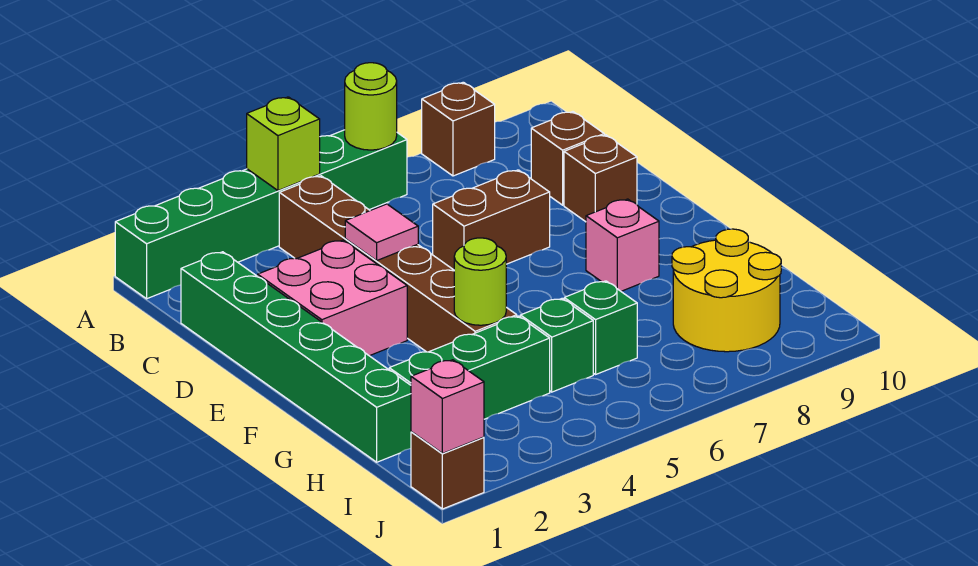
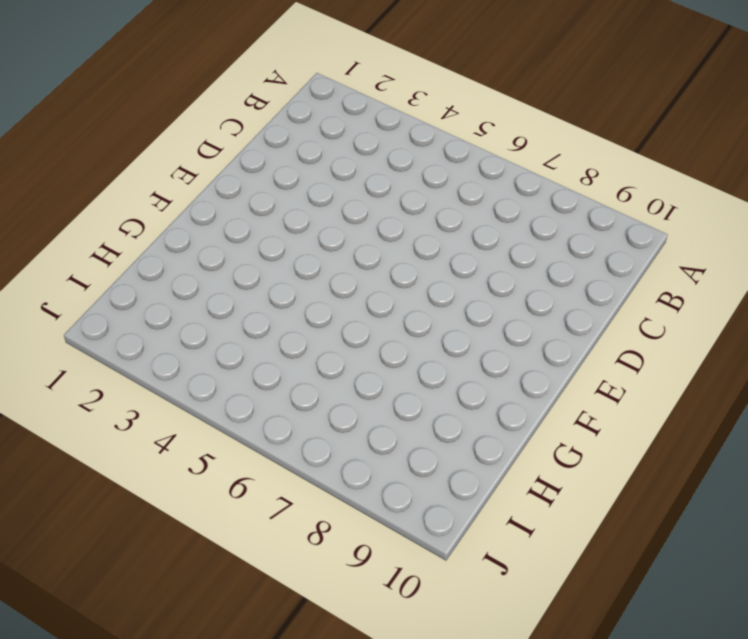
none -> green 1x6 brick [115,130,407,299]
none -> brown 1x1 brick [422,82,495,176]
none -> brown 1x6 brick [279,176,517,352]

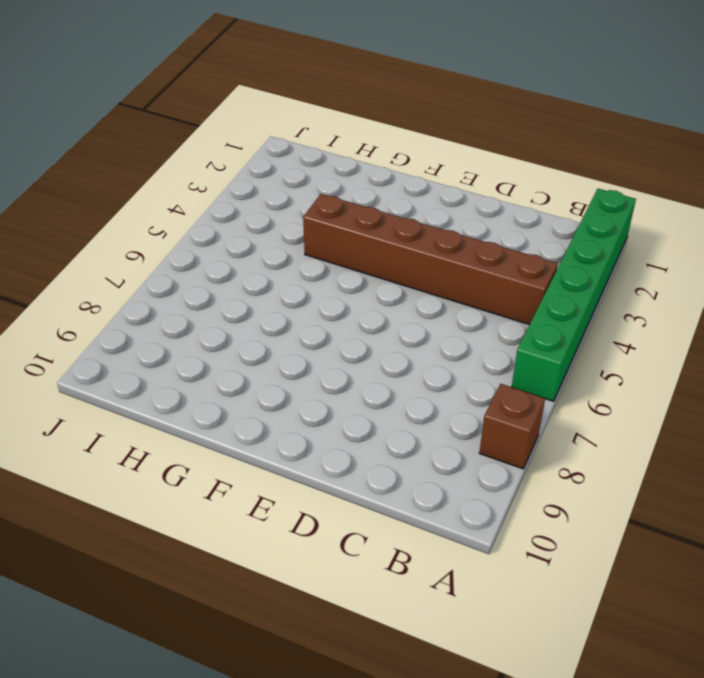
none -> green 1x6 brick [181,252,411,462]
none -> brown 1x1 brick [531,112,604,205]
none -> pink 2x2 brick [258,240,407,356]

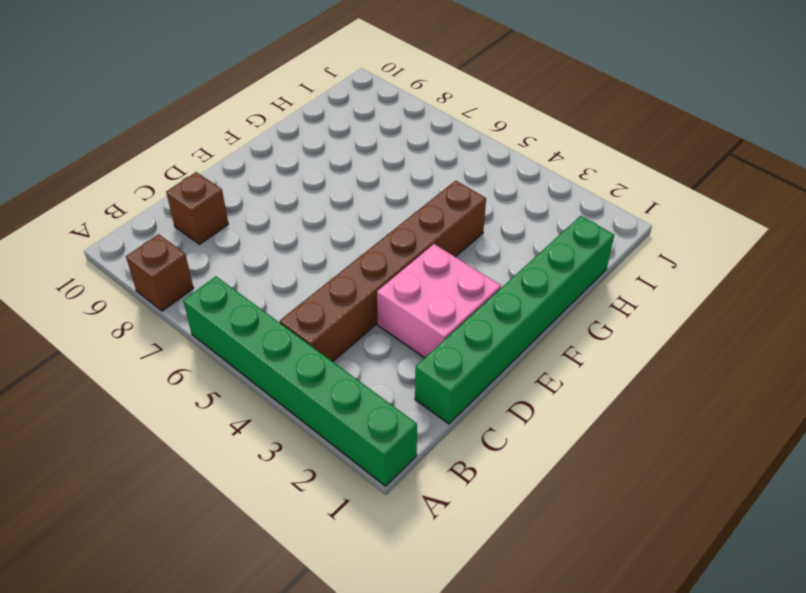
none -> brown 1x2 brick [433,170,550,270]
none -> brown 1x1 brick [564,135,637,222]
none -> pink 1x1 brick [586,199,659,291]

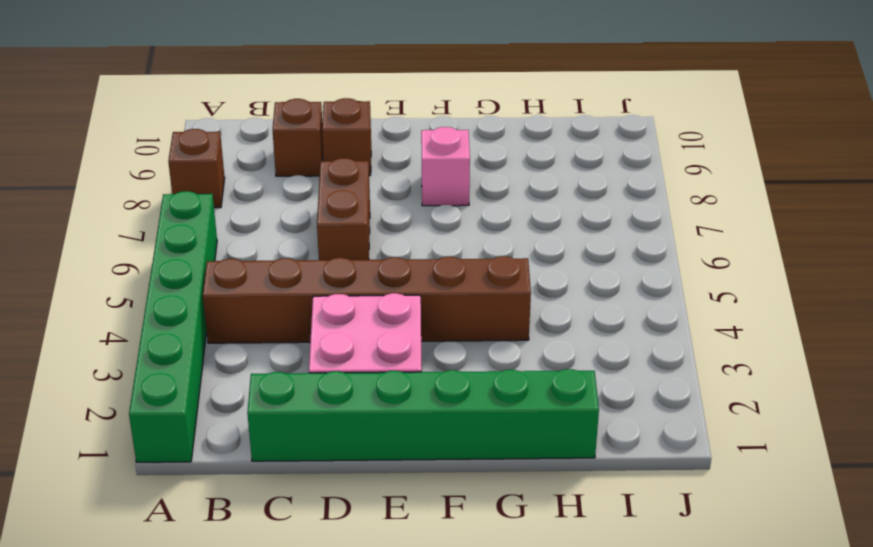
none -> green 1x3 brick [389,316,550,419]
none -> green 1x1 brick [520,299,593,392]
none -> green 1x1 brick [564,281,637,374]

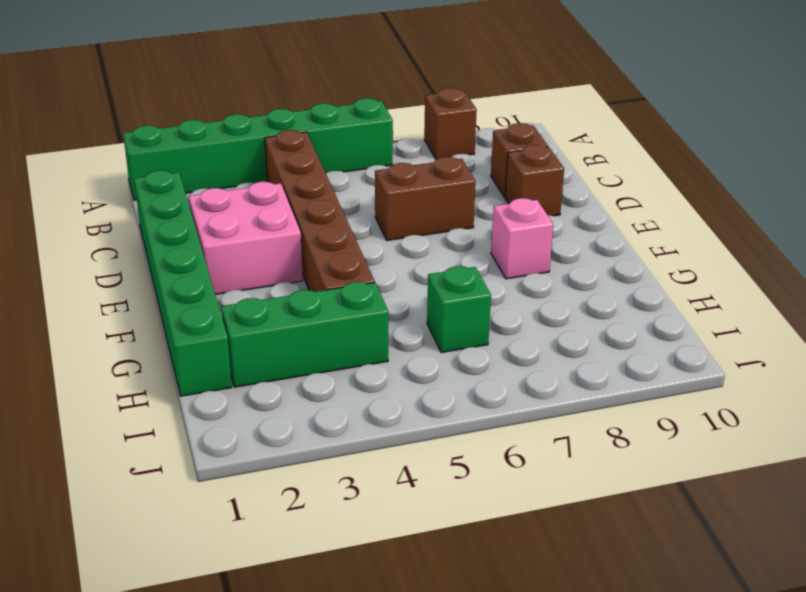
none -> green 1x1 brick [520,299,593,392]
none -> yellow 2x2 round brick [672,229,781,352]
none -> brown 1x1 brick [411,432,484,509]

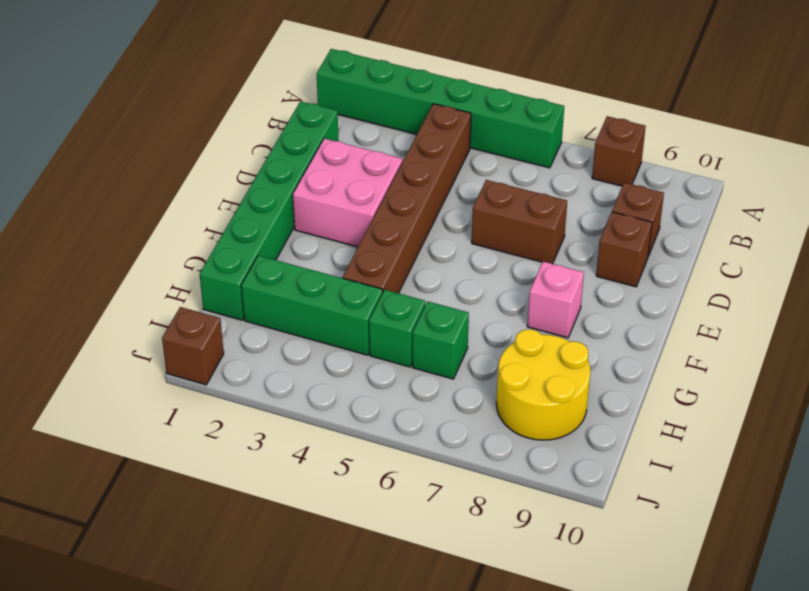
none -> lime 1x1 brick [247,97,320,191]
none -> lime 1x1 round brick [345,63,397,150]
none -> pink 1x1 tile [345,204,418,261]

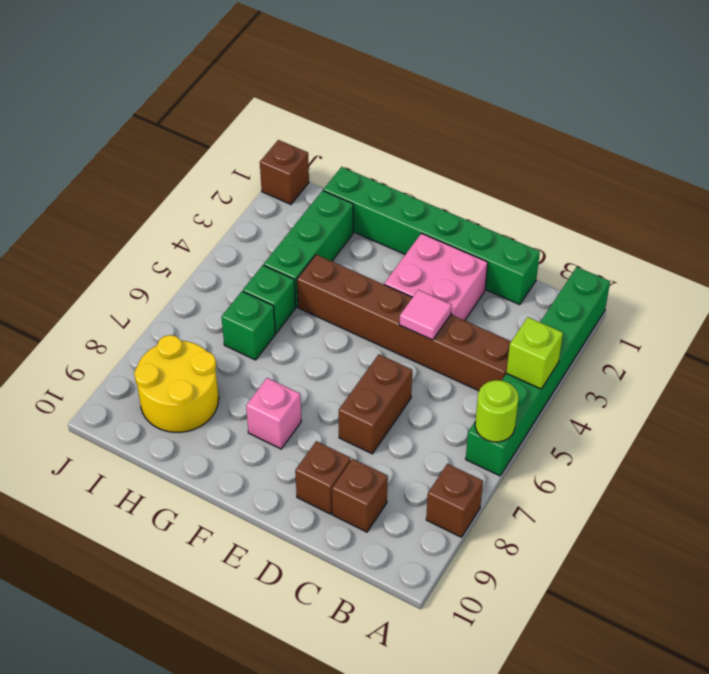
none -> lime 1x1 round brick [454,238,506,325]
none -> pink 1x1 brick [411,360,484,453]

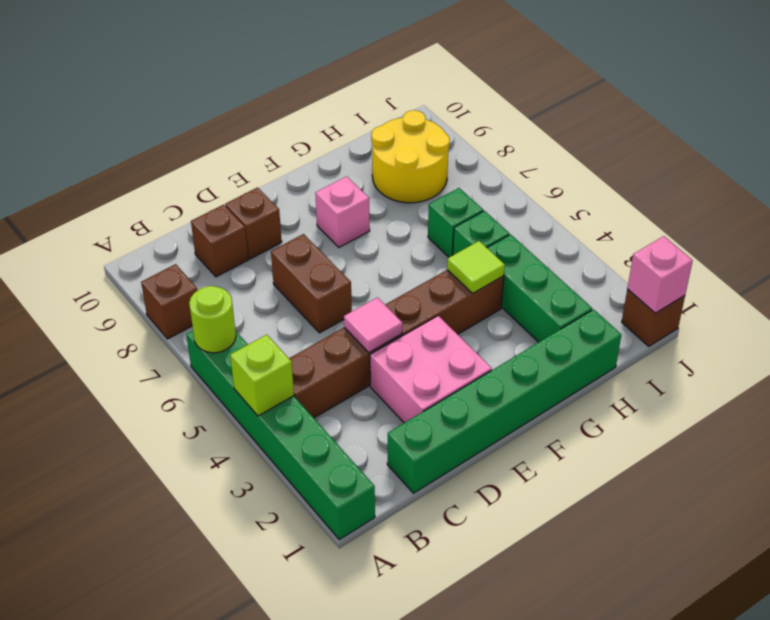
lime 1x1 tile [447,241,505,293] -> lime 1x1 round brick [454,238,506,325]

